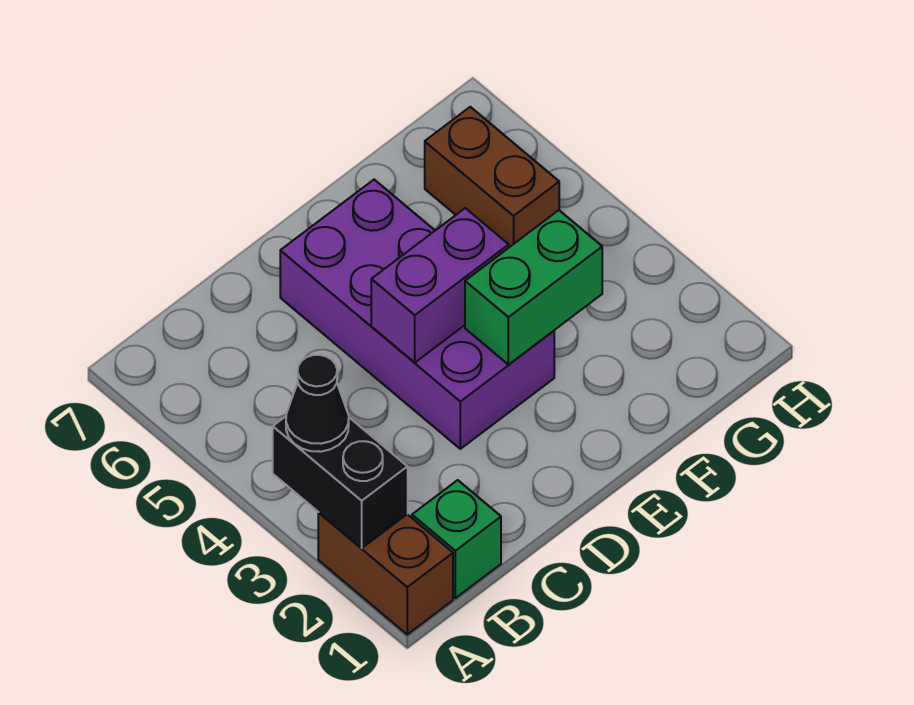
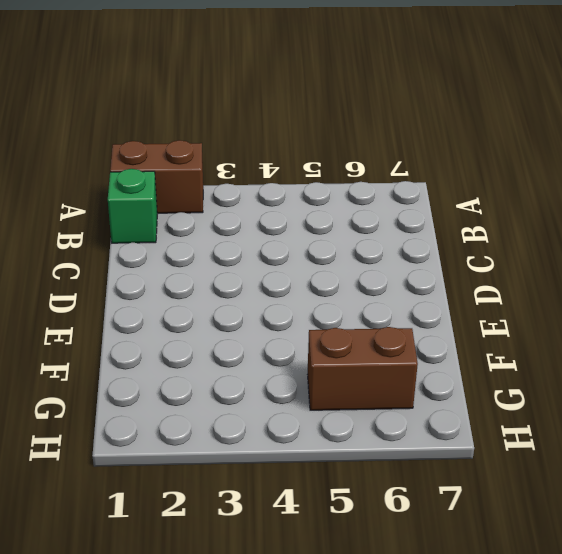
none -> purple 2x4 brick [280,180,554,449]
none -> black 1x2 brick [273,417,408,548]

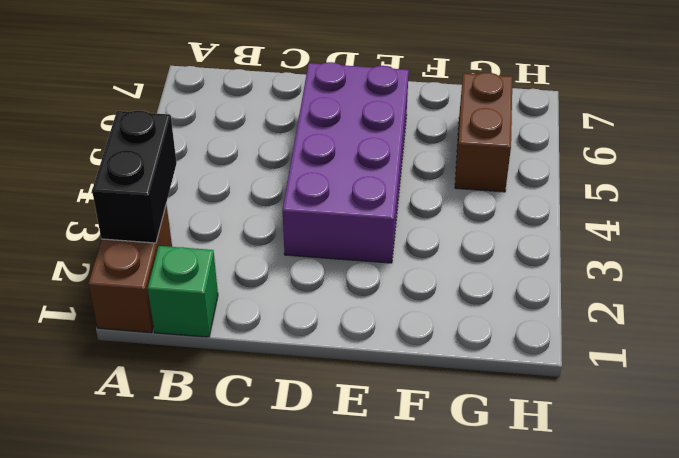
none -> purple 1x2 brick [371,208,509,363]
none -> green 1x2 brick [465,210,602,365]

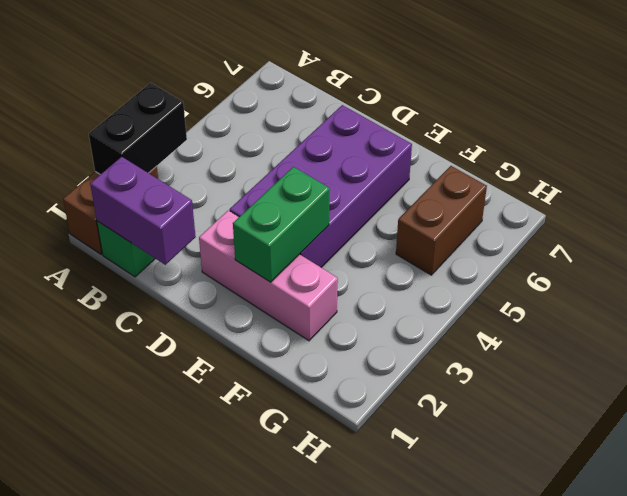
purple 1x2 brick [90,157,196,265] -> purple 1x2 brick moved to [371,208,509,363]
pink 1x3 brick [199,210,338,341] -> none
green 1x2 brick [233,167,330,282] -> green 1x2 brick turned to [465,210,602,365]
none -> black 1x1 cone [286,355,349,452]

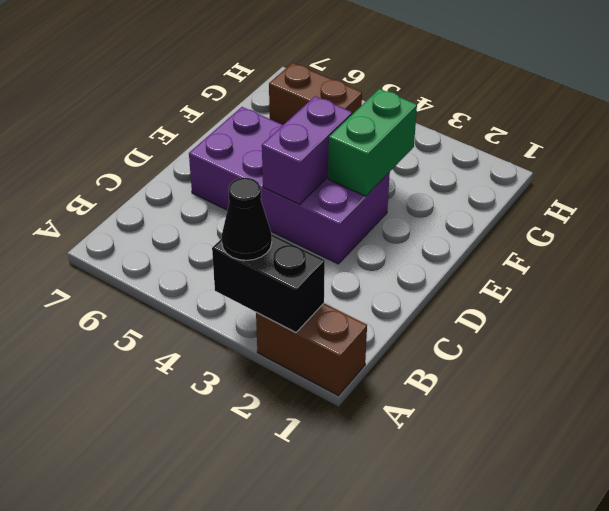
none -> green 1x1 brick [412,480,501,598]

